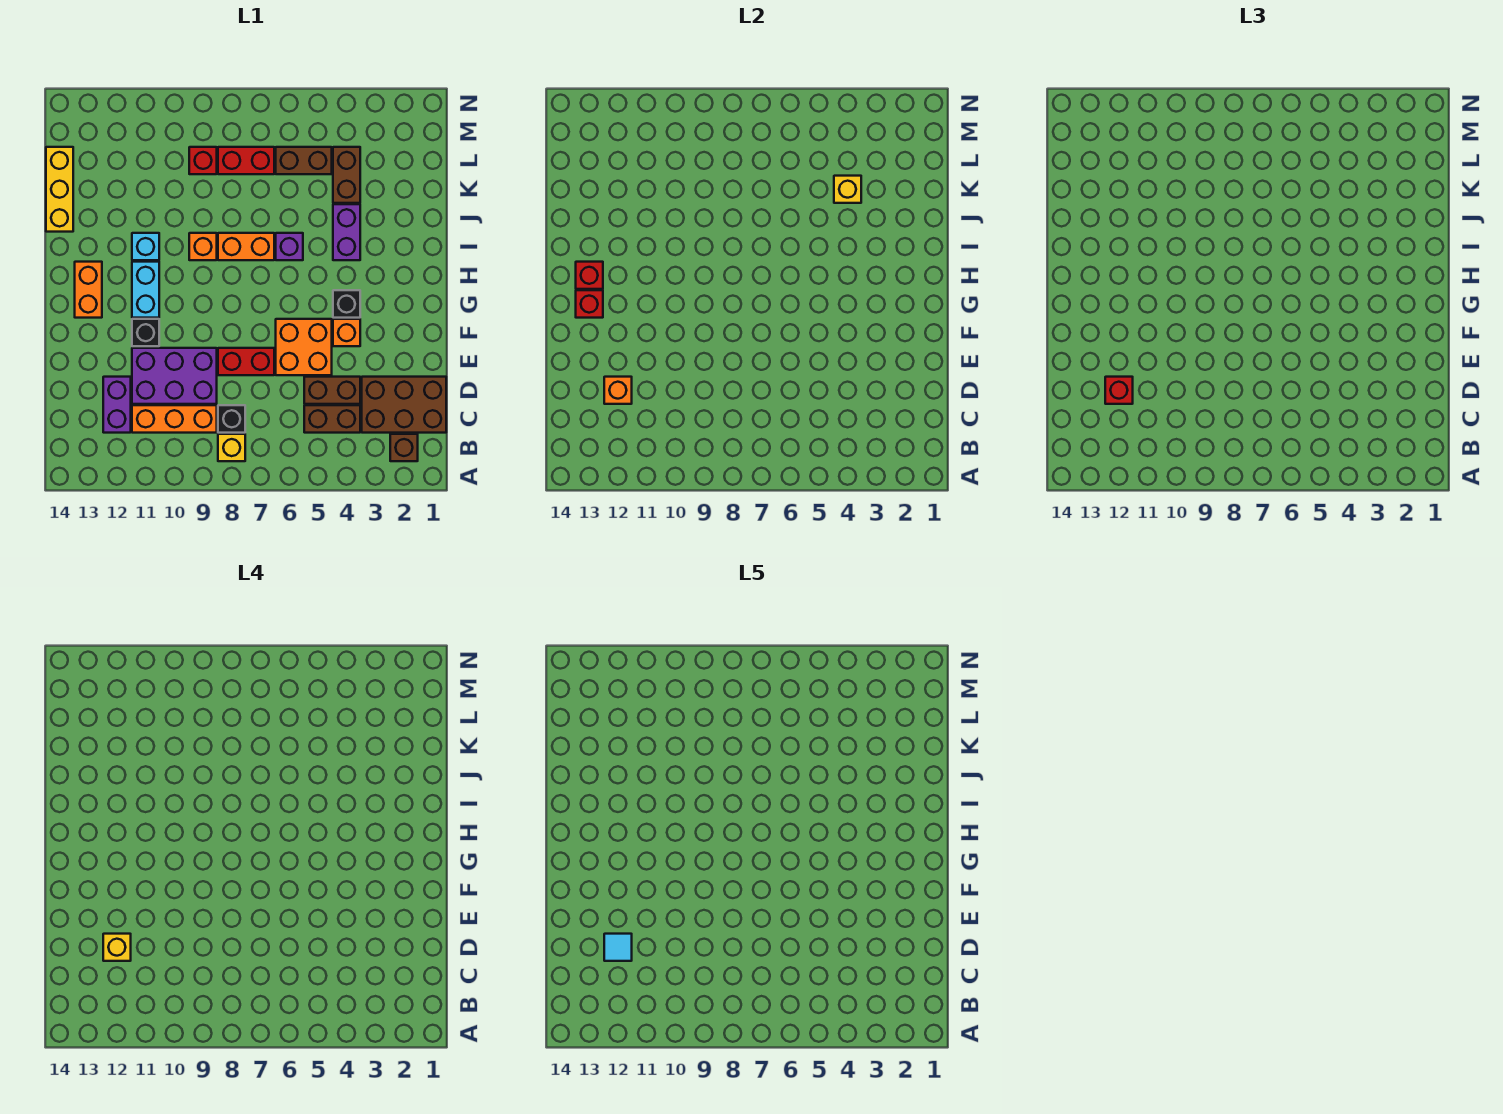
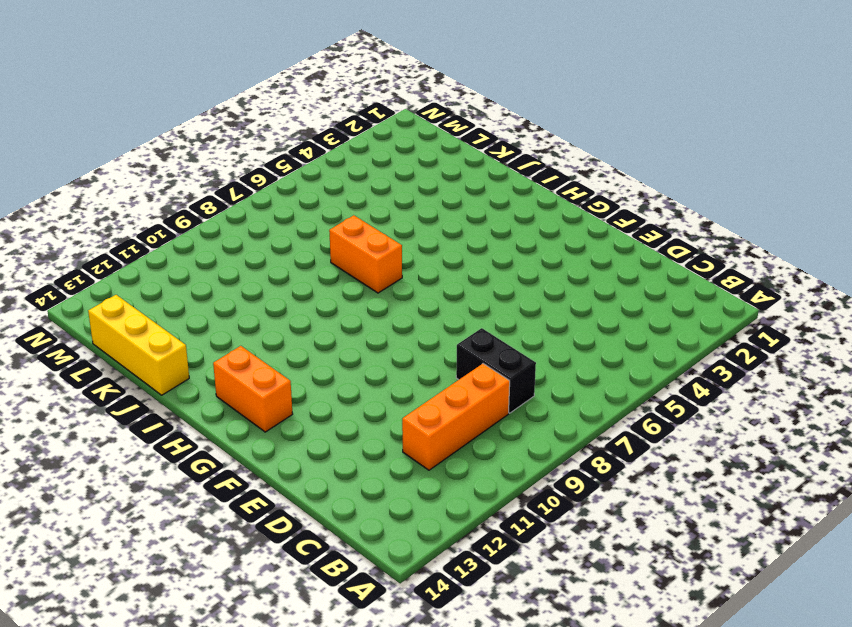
black 1x2 brick [456,328,536,413] -> black 1x1 brick [218,405,245,433]
orange 1x2 brick [329,215,402,293] -> orange 1x2 brick turned to [218,233,274,260]
none -> brown 1x1 brick [390,434,418,461]
none -> yellow 1x1 brick [218,434,245,461]
none -> brown 2x3 brick [362,377,446,433]
none -> brown 1x2 brick [304,405,360,433]

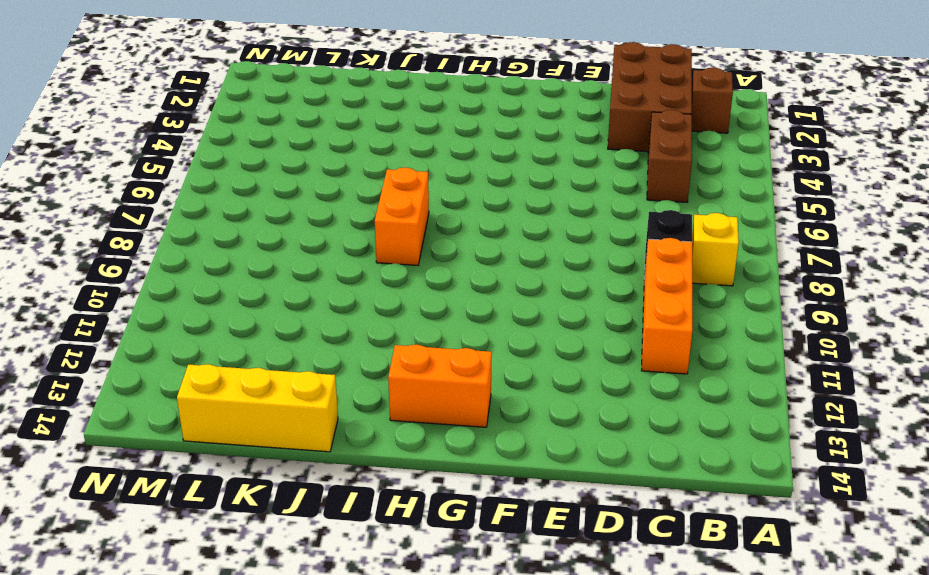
none -> purple 1x2 brick [103,377,131,433]
none -> brown 1x2 brick [304,377,360,404]
none -> purple 2x3 brick [132,348,217,404]
none -> orange 2x2 brick [276,319,332,375]

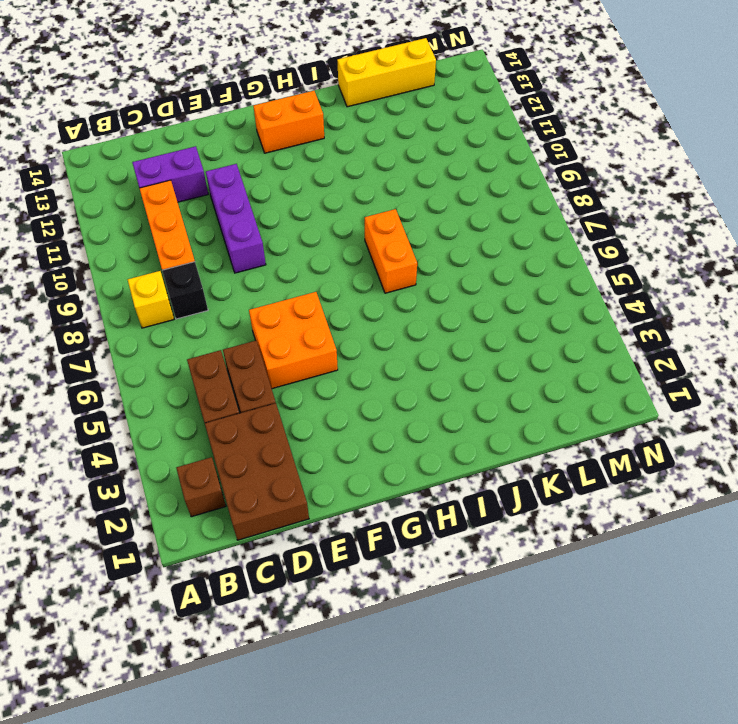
purple 1x3 brick [206,164,266,273] -> purple 2x3 brick [132,348,217,404]
none -> red 1x2 brick [218,348,274,375]
none -> orange 1x1 brick [333,319,360,346]
none -> black 1x1 brick [132,319,159,346]
none -> black 1x1 brick [333,290,360,318]

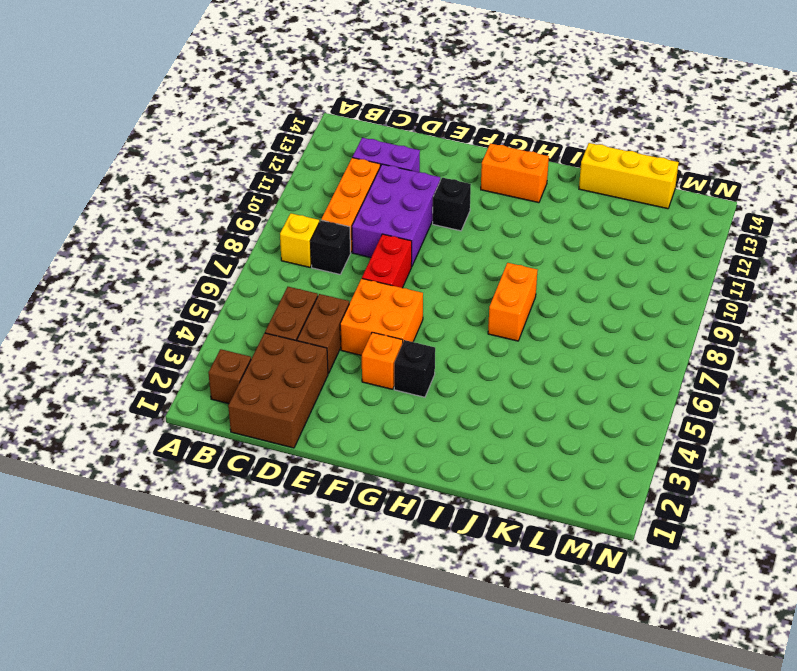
none -> cyan 1x2 brick [132,262,159,318]
none -> purple 1x2 brick [333,204,360,260]
none -> purple 1x1 brick [276,233,303,260]
none -> orange 1x1 brick [189,233,217,260]

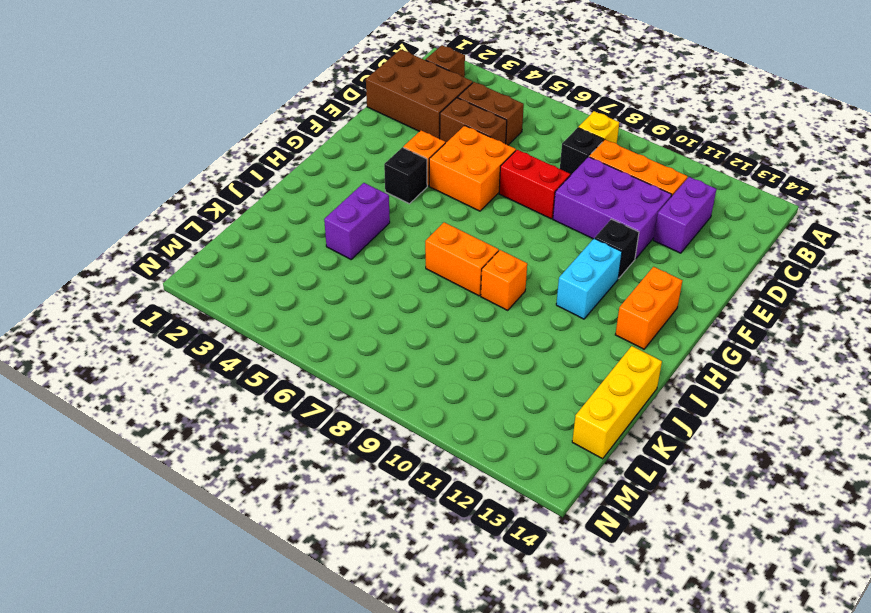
none -> purple 1x1 brick [276,233,303,260]
none -> cyan 1x1 brick [132,233,159,260]
none -> brown 1x2 brick [333,147,360,203]
none -> brown 1x2 brick [276,147,332,174]

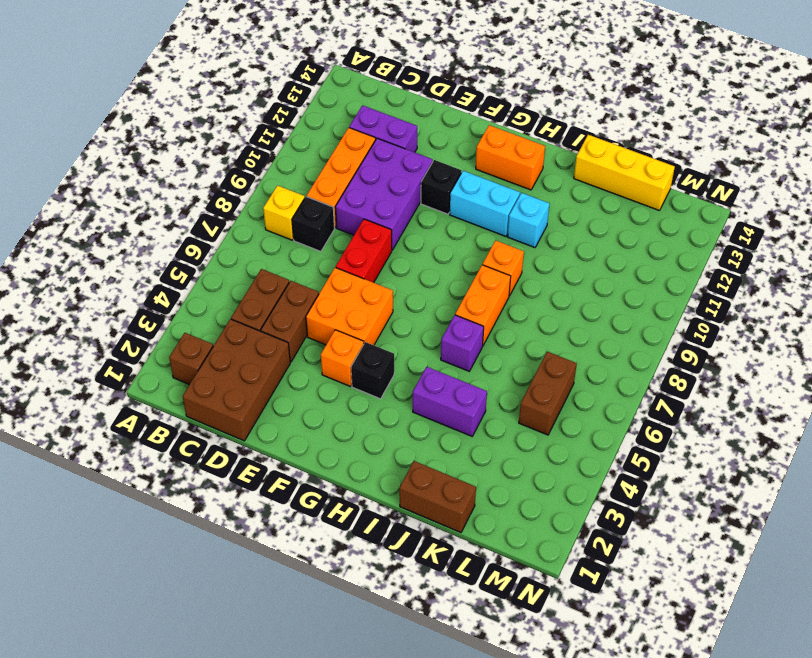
brown 1x2 brick [399,461,476,532] -> brown 1x2 brick moved to [333,147,360,203]
none -> red 1x2 brick [218,147,274,174]
none -> red 1x1 brick [189,147,217,174]
none -> orange 1x1 brick [604,377,632,404]
none -> red 1x1 brick [576,290,603,318]

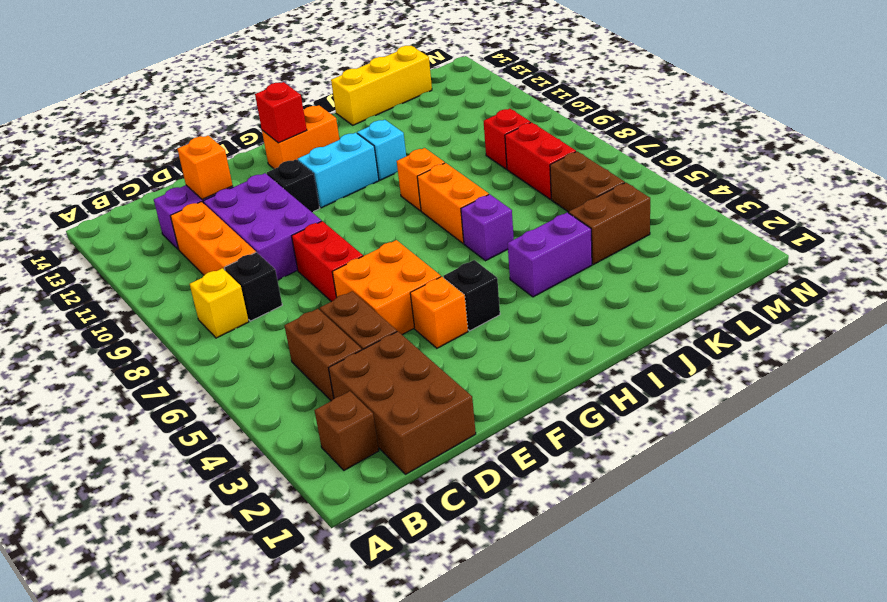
none -> red 1x1 brick [576,262,603,289]
none -> yellow 1x1 brick [834,176,861,203]
none -> red 1x1 brick [1105,377,1133,404]
none -> yellow 1x1 brick [103,934,131,961]

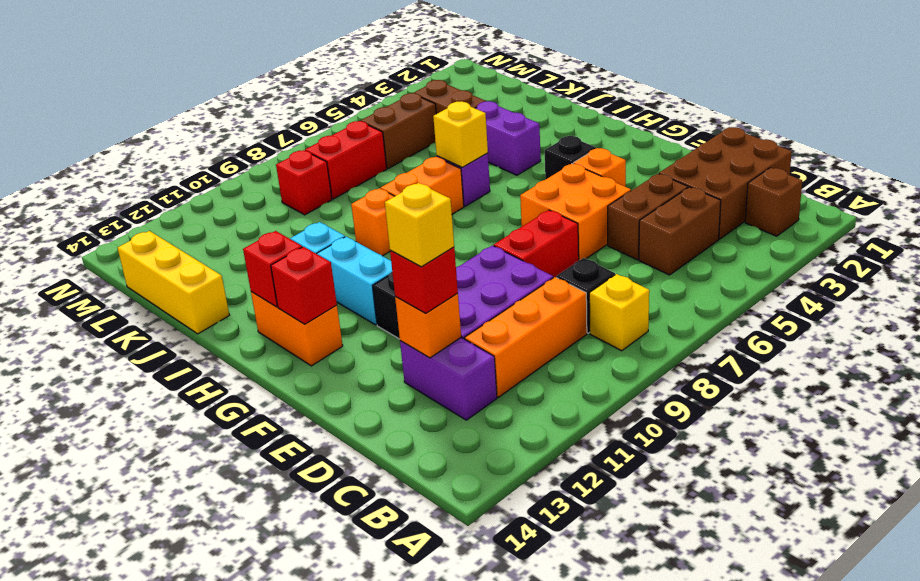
yellow 1x1 brick [433,102,488,167] -> yellow 1x1 brick moved to [834,176,861,203]
none -> cyan 1x1 tile [604,934,632,961]

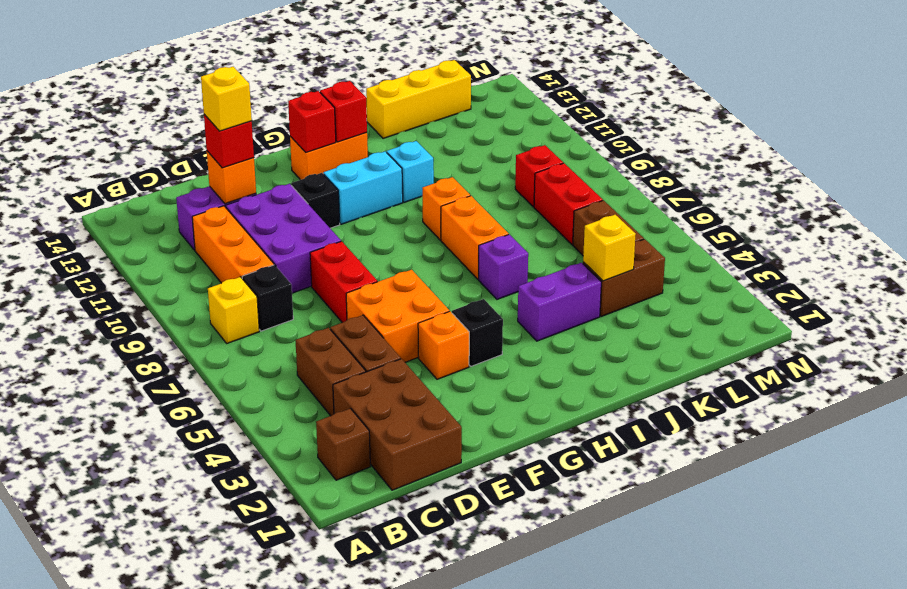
none -> cyan 1x1 tile [604,934,632,961]

